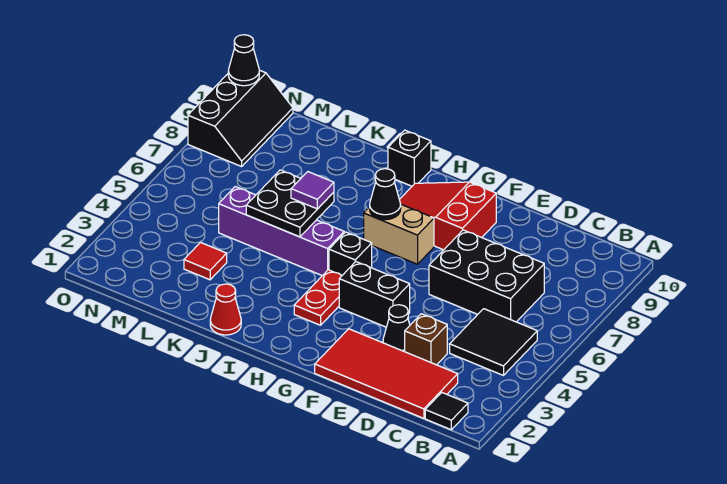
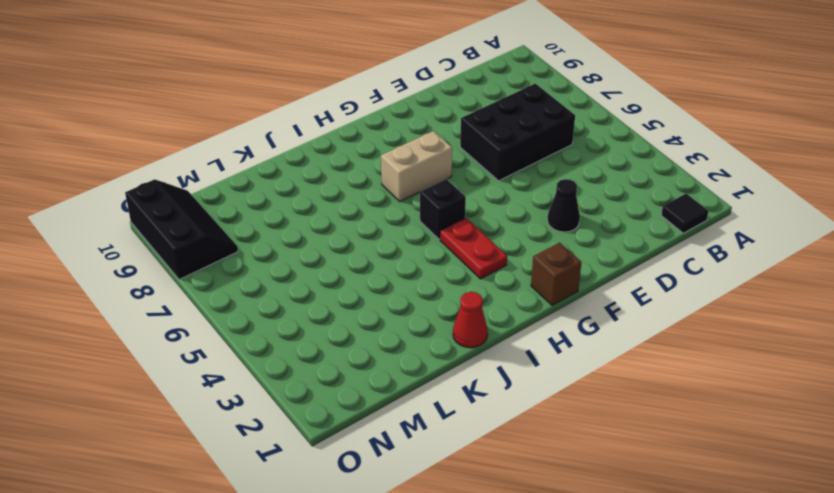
brown 1x1 brick [531,243,582,305] -> brown 1x1 brick moved to [405,314,447,365]
none -> black 2x2 tile [450,309,537,375]
none -> red 2x4 tile [315,329,458,418]
none -> black 1x2 brick [339,262,410,327]

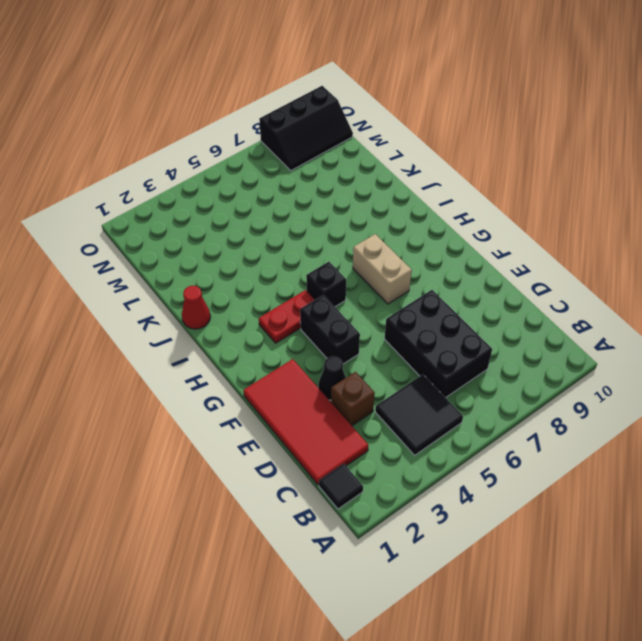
none -> red 2x3 slope [399,182,496,250]
none -> purple 1x4 brick [219,187,344,276]
none -> black 1x1 brick [388,130,431,186]

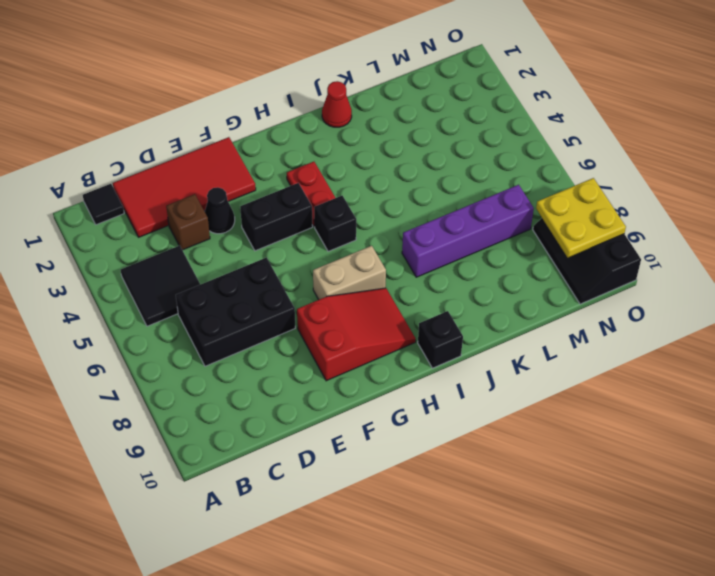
purple 1x4 brick [402,185,534,277] -> purple 1x4 brick moved to [219,187,344,276]
yellow 2x2 plate [536,178,626,258] -> none
none -> red 1x1 tile [184,242,227,280]
none -> black 1x1 cone [370,169,401,220]
none -> black 2x2 plate [246,170,334,237]

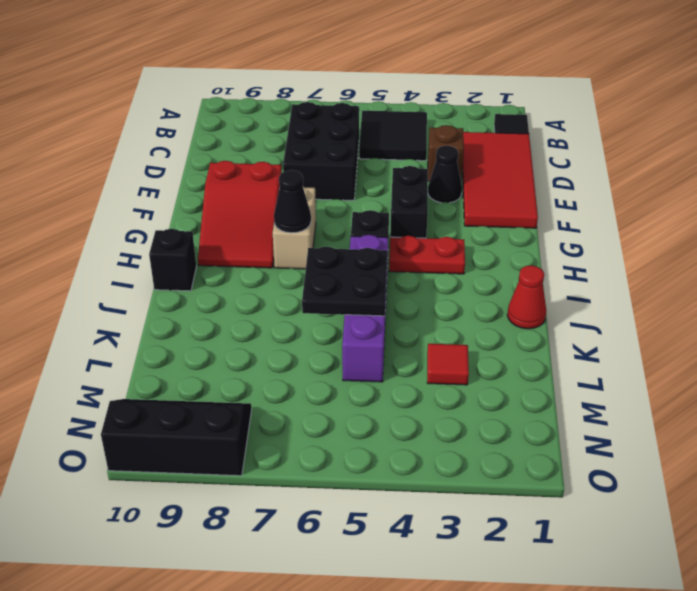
none -> black 1x1 cone [228,35,259,86]
none -> purple 1x1 tile [291,172,334,209]

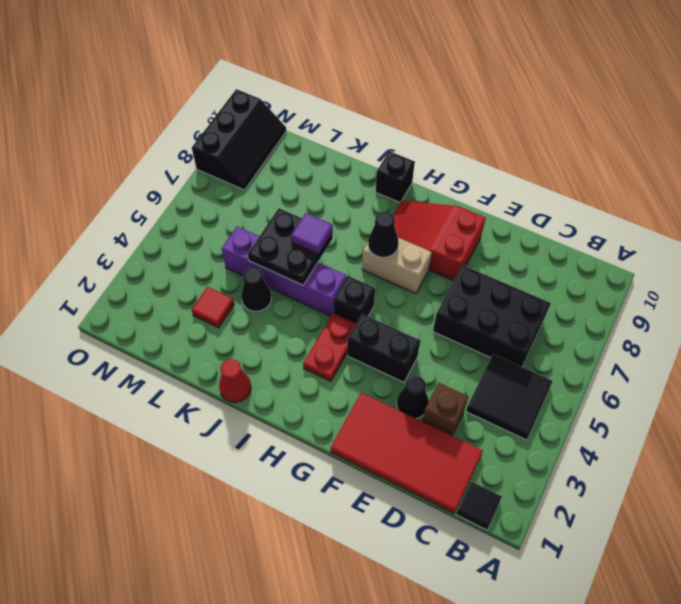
black 1x1 cone [241,268,271,311] -> black 1x1 cone moved to [228,35,259,86]

